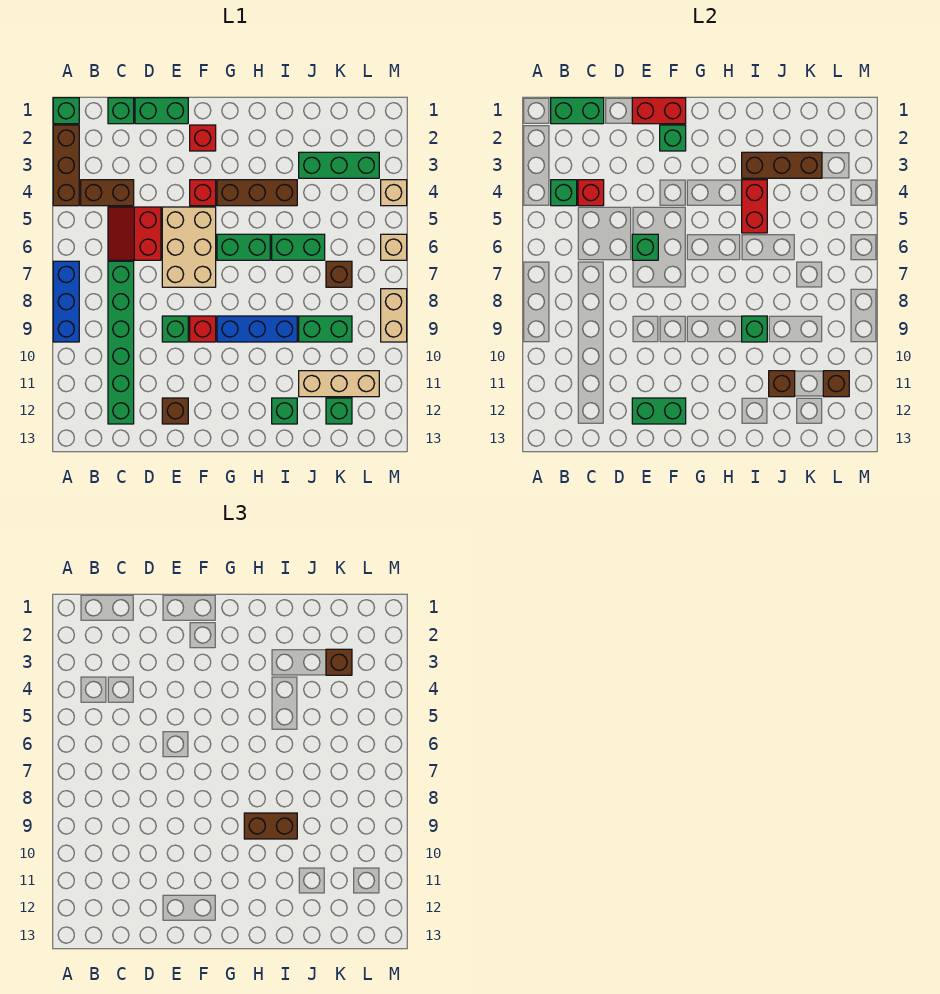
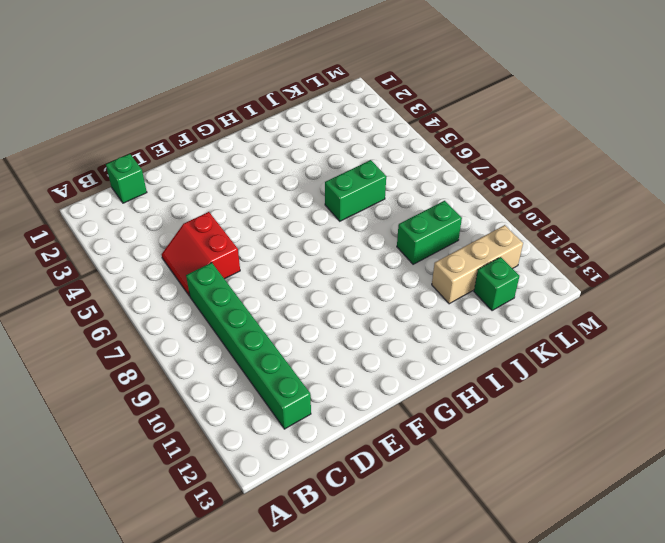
none -> green 1x1 brick [53,98,79,124]
none -> brown 1x3 brick [53,125,79,206]
none -> blue 1x3 brick [53,261,79,342]
none -> brown 1x2 brick [81,180,134,206]

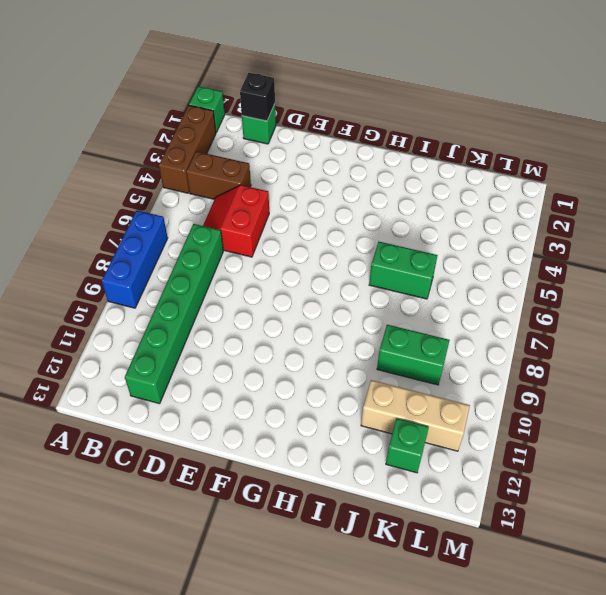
black 1x1 brick [240,73,275,121] -> green 1x2 brick [551,98,604,124]
none -> green 1x2 brick [135,98,188,124]
none -> tan 2x3 brick [162,207,216,287]
none -> green 1x1 brick [162,316,188,342]
none -> brown 1x1 brick [162,398,188,424]

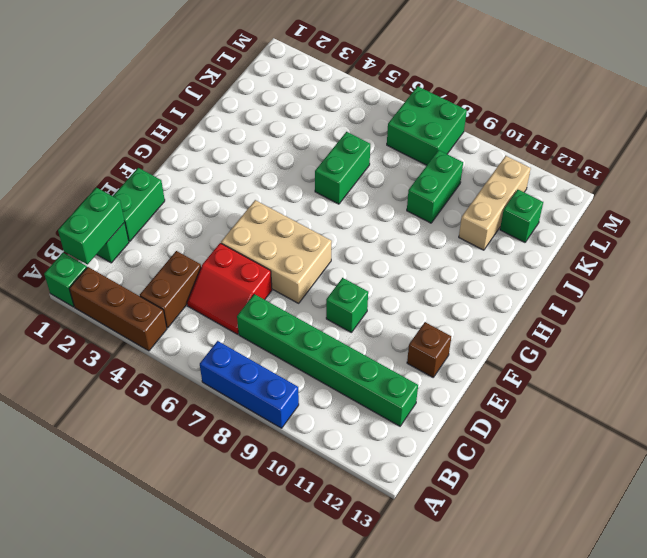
green 2x2 brick [387,86,467,165] -> tan 1x2 brick [381,289,407,342]
none -> red 1x1 brick [190,125,216,151]
none -> red 1x1 brick [190,180,216,206]
none -> red 1x1 brick [190,316,216,342]
none -> brown 1x3 brick [217,180,297,206]

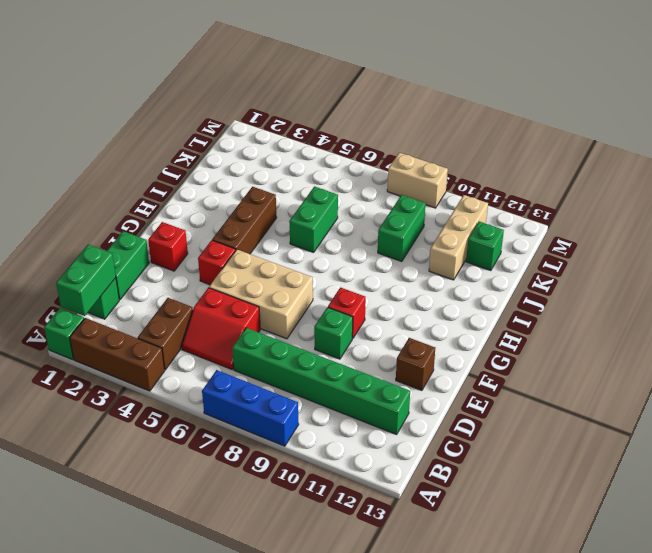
none -> green 1x2 brick [217,234,270,260]
none -> blue 1x3 brick [217,316,297,342]
none -> green 1x1 brick [272,398,297,424]
none -> green 1x3 brick [299,152,379,178]

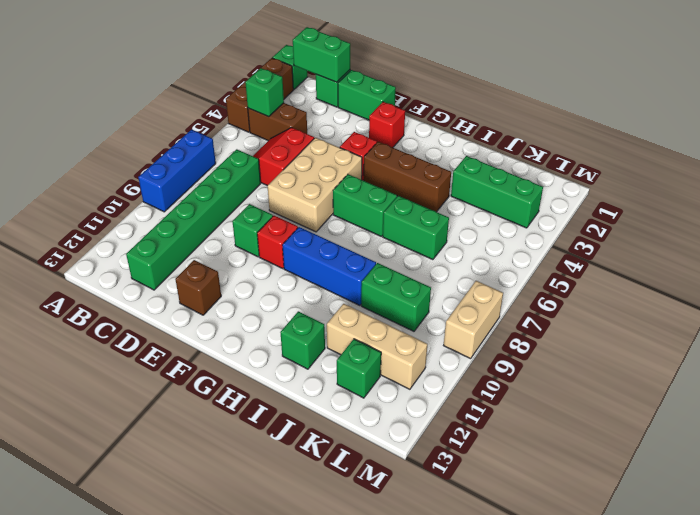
none -> brown 1x1 brick [326,261,352,287]
none -> tan 1x1 brick [381,180,407,206]
none -> tan 1x1 brick [381,234,407,260]
none -> red 1x1 brick [578,180,604,206]

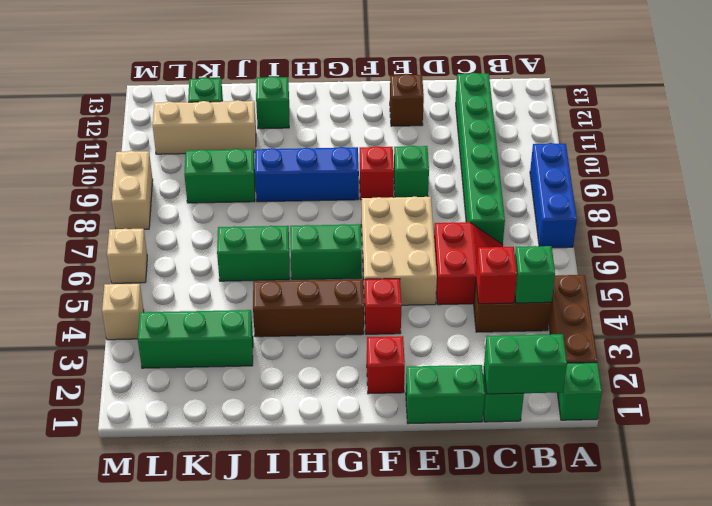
none -> brown 1x1 brick [326,261,352,287]
none -> red 1x2 brick [632,98,686,124]
none -> green 1x1 brick [632,234,658,260]
none -> green 1x2 brick [632,398,686,424]

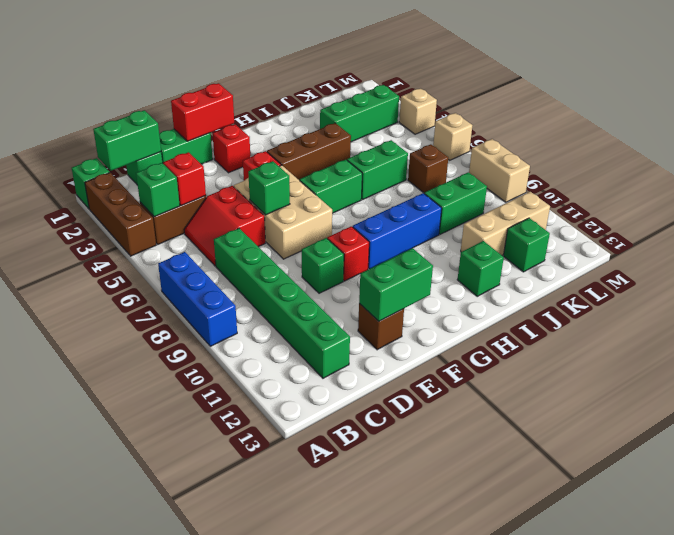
none -> green 1x1 brick [660,125,686,151]
none -> brown 1x3 brick [742,152,822,178]
none -> red 1x2 brick [742,180,767,233]
none -> green 1x1 brick [742,316,767,342]

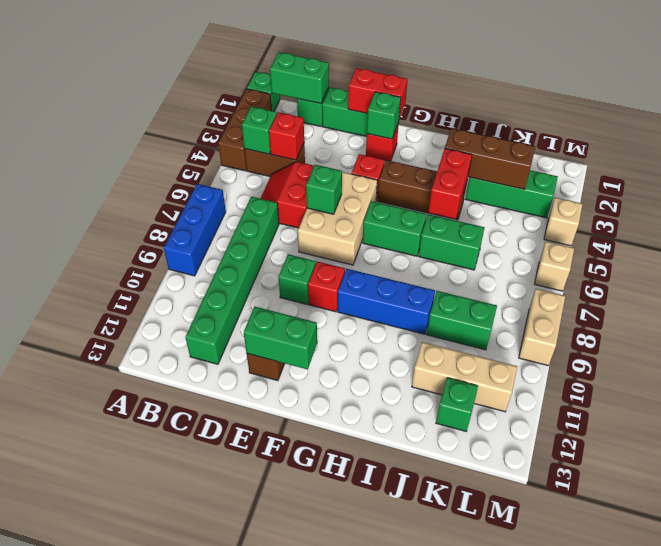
none -> green 1x1 brick [272,398,297,424]
none -> brown 1x1 brick [326,261,352,287]
none -> green 1x1 brick [742,316,767,342]
none -> brown 1x1 brick [769,371,795,397]

